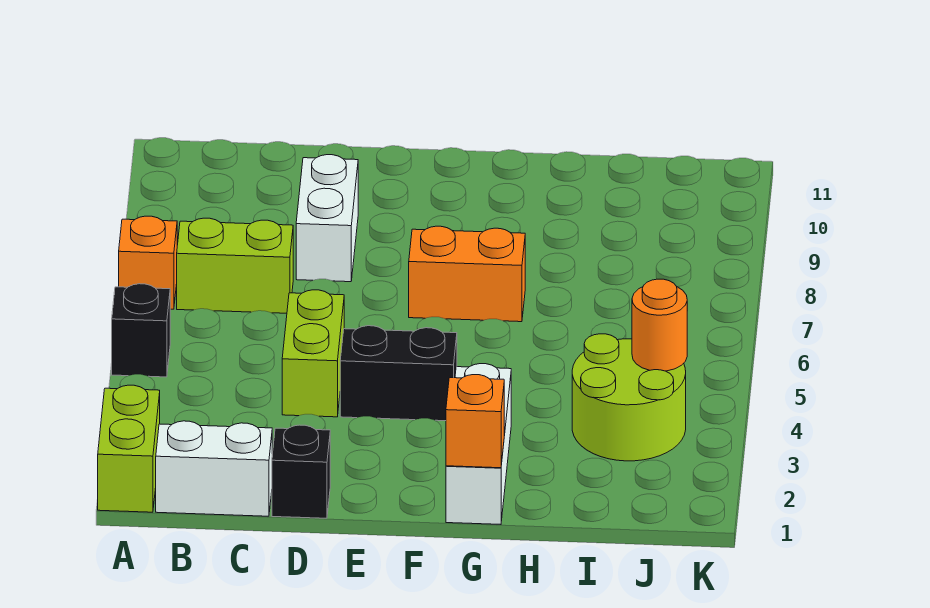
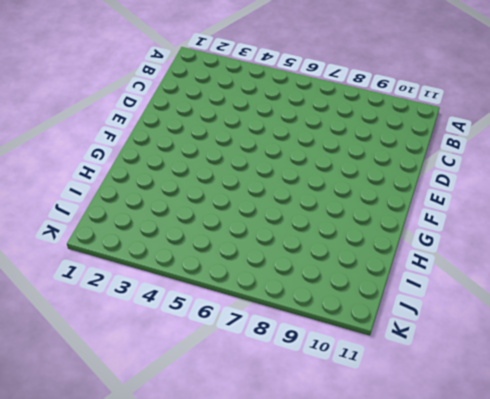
none -> lime 1x2 brick [98,385,160,512]
none -> black 1x1 brick [112,284,170,377]
none -> orange 1x1 brick [119,216,177,309]

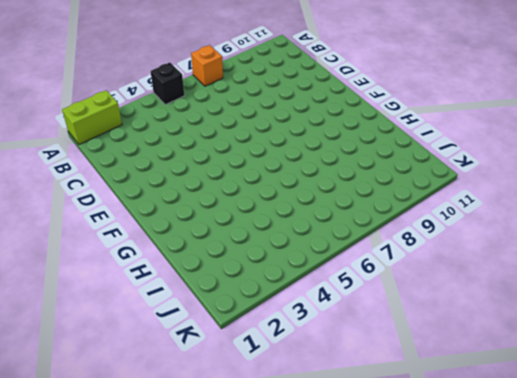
none -> white 1x2 brick [156,421,272,516]
none -> lime 1x2 brick [177,218,293,313]
none -> black 1x1 brick [272,425,330,518]

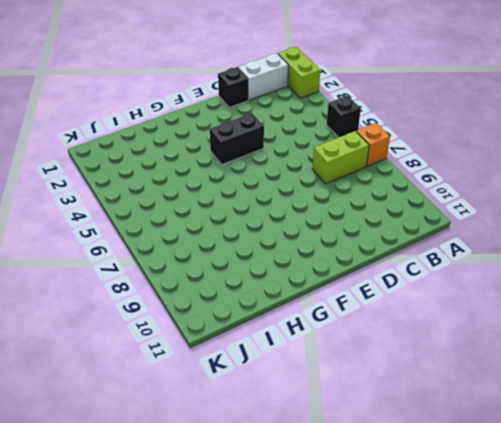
none -> lime 1x2 brick [282,290,344,417]
none -> white 1x2 brick [296,155,358,282]
none -> orange 1x2 brick [409,226,525,322]

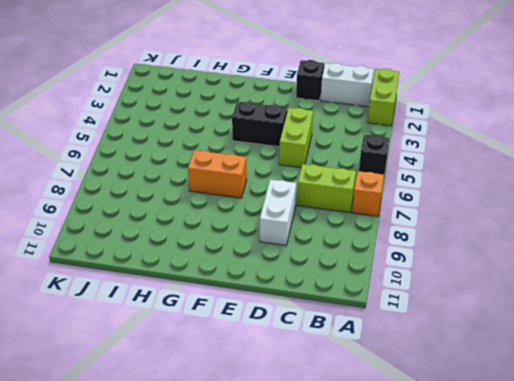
none -> white 1x3 brick [446,364,511,524]
none -> lime 2x2 round brick [572,334,686,461]
none -> orange 1x1 brick [446,375,504,468]

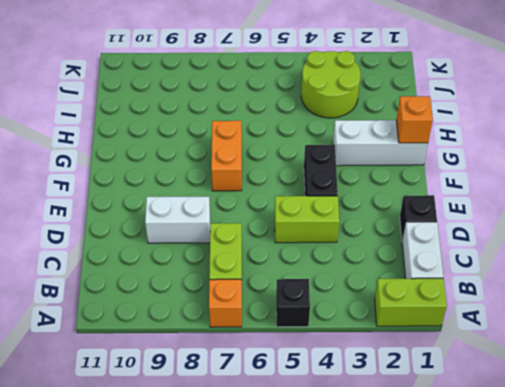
none -> orange 1x1 round brick [632,279,687,371]

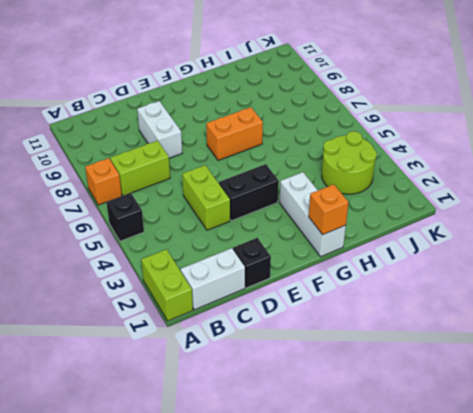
none -> orange 1x1 round brick [632,279,687,371]

